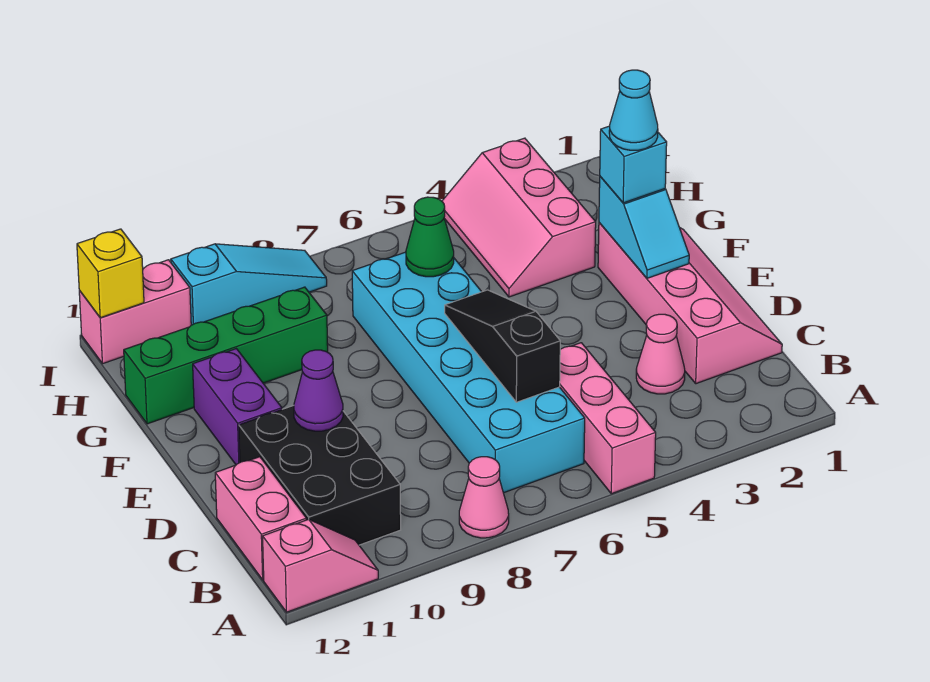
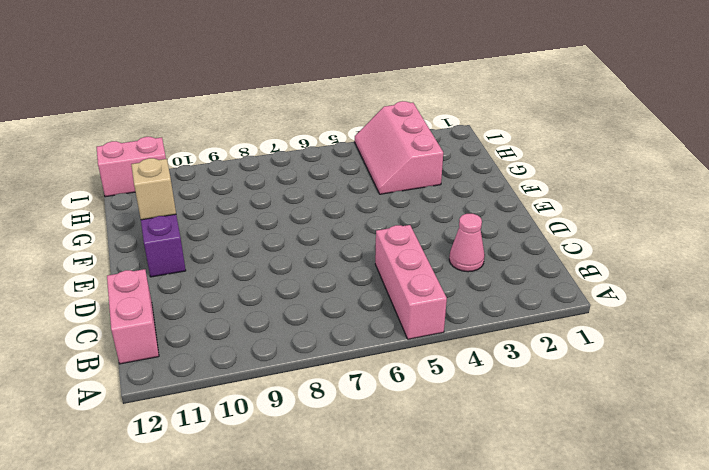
tan 1x1 brick [131,158,176,220] -> none
none -> pink 1x1 cone [459,457,509,538]
none -> pink 1x2 slope [263,519,378,612]
none -> cyan 2x6 brick [352,252,585,493]

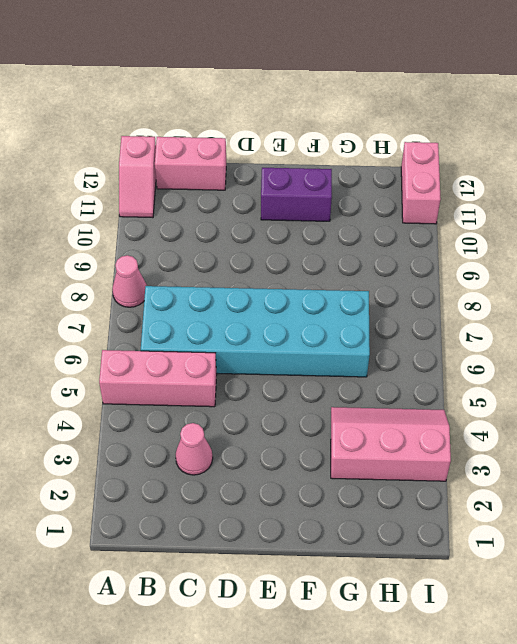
none -> black 2x3 brick [239,406,401,545]
none -> pink 2x4 slope [598,223,782,384]
none -> green 1x4 brick [124,287,328,424]

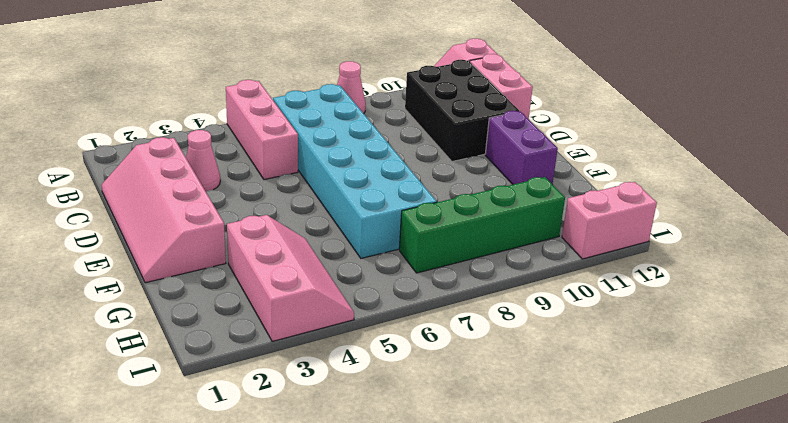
green 1x4 brick [399,177,565,273] -> green 1x4 brick moved to [124,287,328,424]
none -> cyan 1x3 slope [171,244,327,325]
none -> black 1x3 slope [445,290,560,402]
none -> purple 1x1 cone [294,350,343,431]

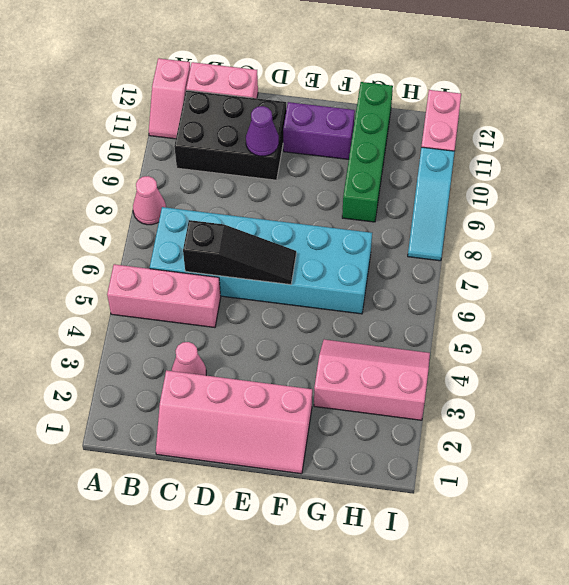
none -> cyan 1x2 slope [599,177,689,278]
none -> green 1x1 cone [406,197,454,277]
none -> yellow 1x1 brick [77,229,144,318]

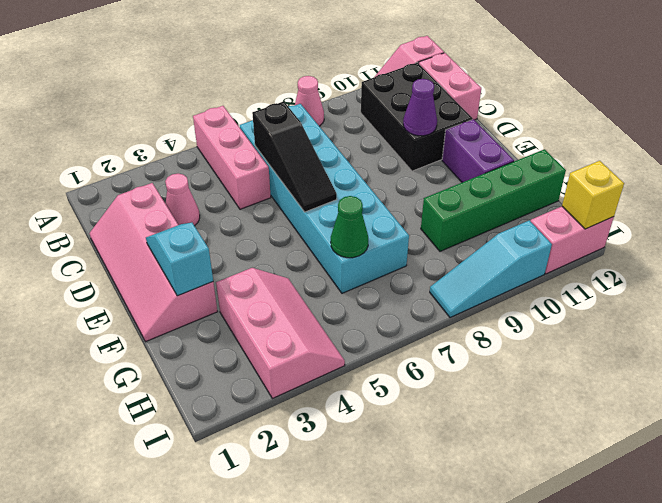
none -> cyan 1x1 brick [600,126,667,203]
none -> cyan 1x1 cone [609,70,658,150]

